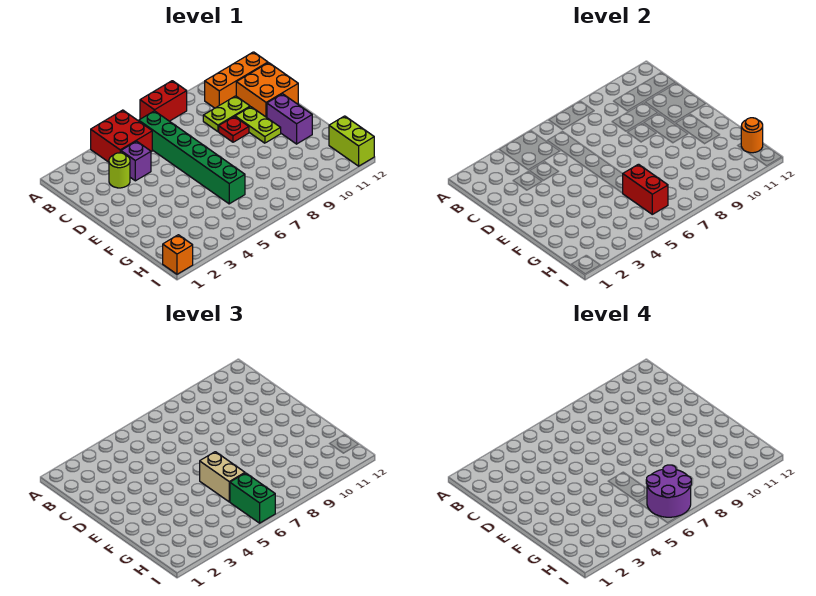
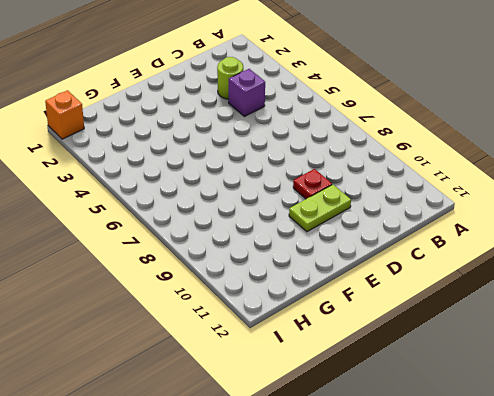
none -> red 2x2 brick [91,110,152,162]
none -> red 1x2 brick [140,81,187,121]
none -> green 1x6 brick [139,111,245,204]

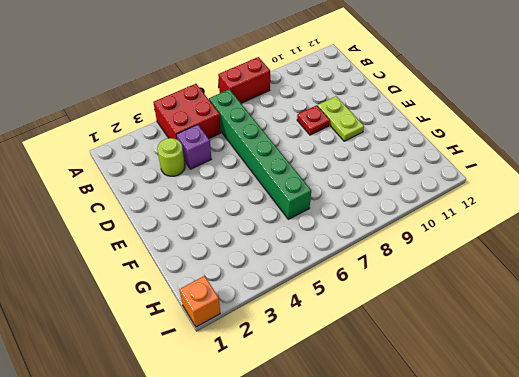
none -> orange 1x3 brick [205,52,268,108]
none -> lime 1x2 plate [203,96,250,132]
none -> orange 2x2 brick [236,63,298,118]

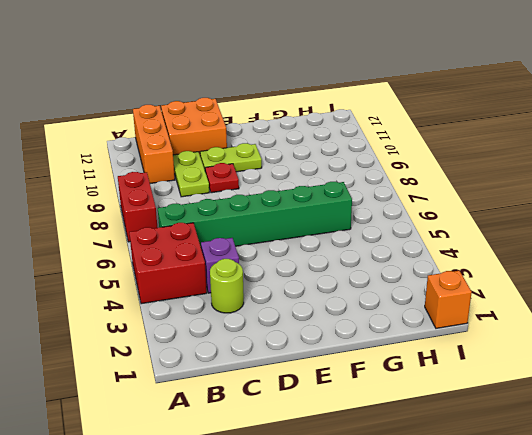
none -> purple 1x2 brick [267,94,312,144]
none -> lime 1x2 brick [329,116,374,166]
none -> red 1x2 brick [623,164,668,214]

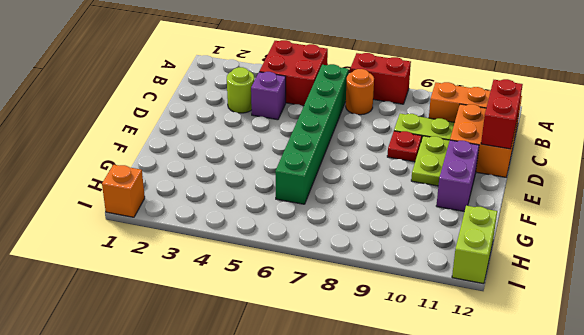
orange 1x1 round brick [346,69,374,115] -> orange 1x1 round brick moved to [741,118,763,153]
red 1x2 brick [481,79,523,149] -> red 1x2 brick moved to [623,164,668,214]
none -> tan 1x2 brick [200,452,245,502]
none -> green 1x2 brick [230,473,275,523]
none -> purple 2x2 round brick [646,465,691,517]

